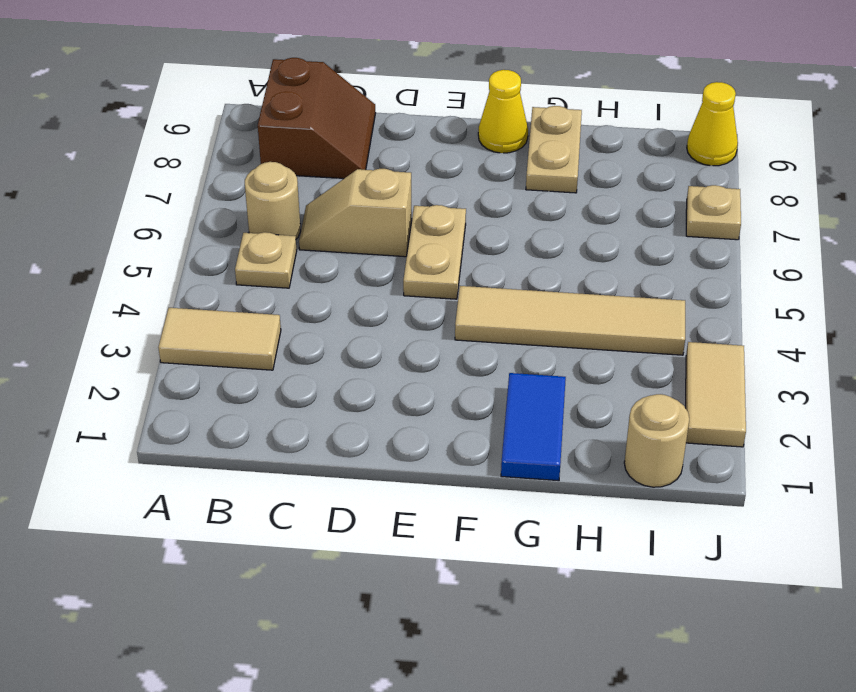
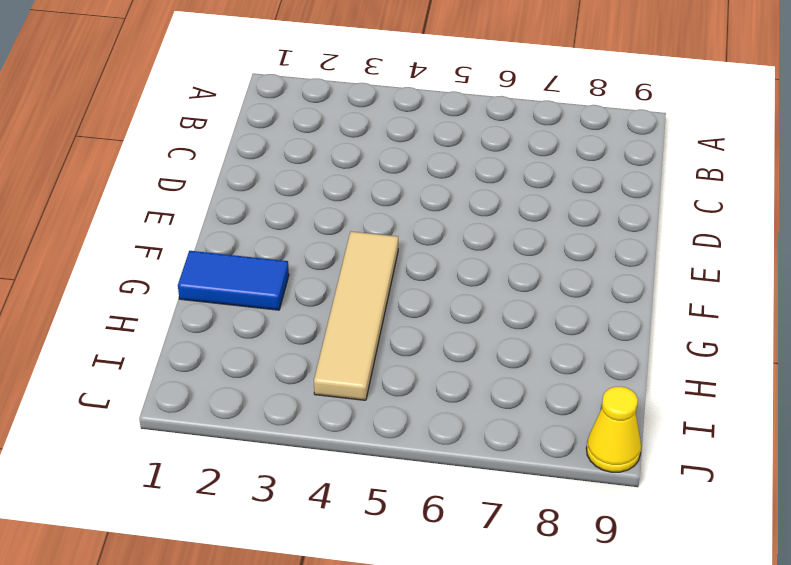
none -> tan 1x2 tile [158,308,281,370]
none -> tan 1x1 plate [235,232,297,288]
none -> tan 1x1 round brick [245,162,300,239]

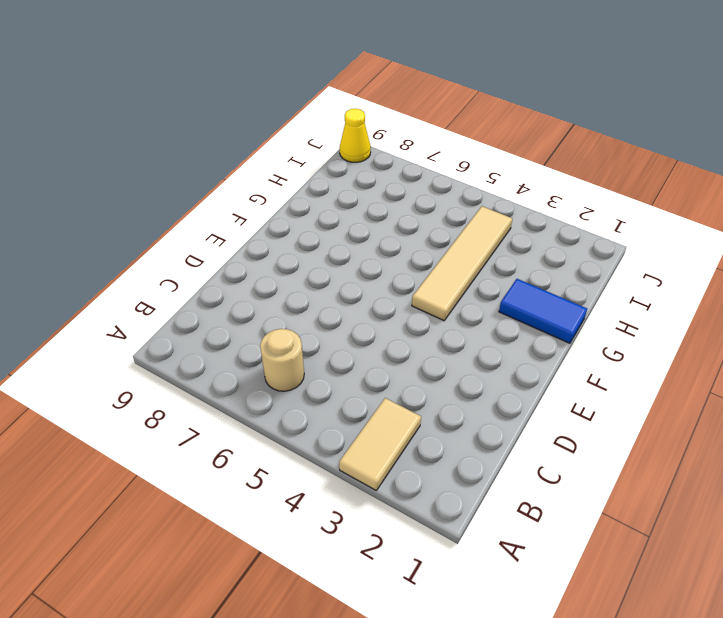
none -> tan 1x1 plate [235,232,297,288]
none -> brown 2x2 slope [258,58,376,179]
none -> tan 1x2 slope [299,169,412,257]

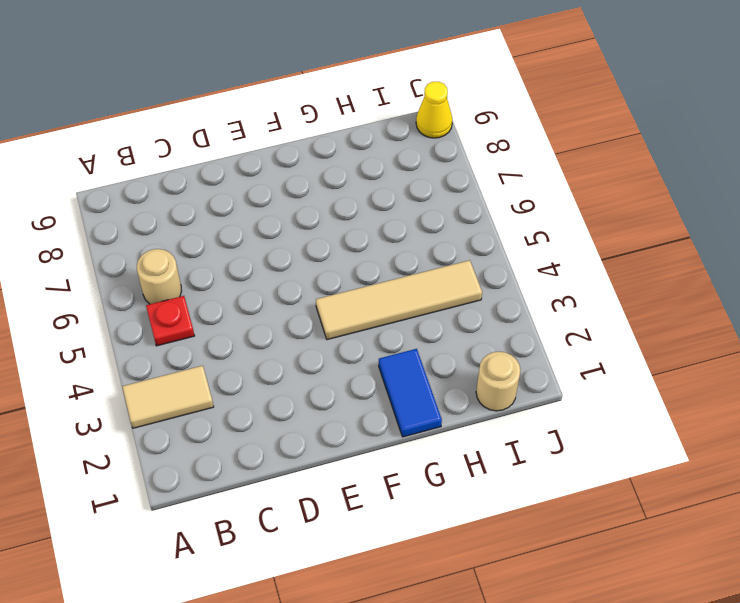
red 1x1 plate [146,296,194,346] -> tan 1x1 plate [235,232,297,288]
none -> brown 2x2 slope [258,58,376,179]
none -> tan 1x2 slope [299,169,412,257]
none -> tan 1x2 plate [403,205,466,299]

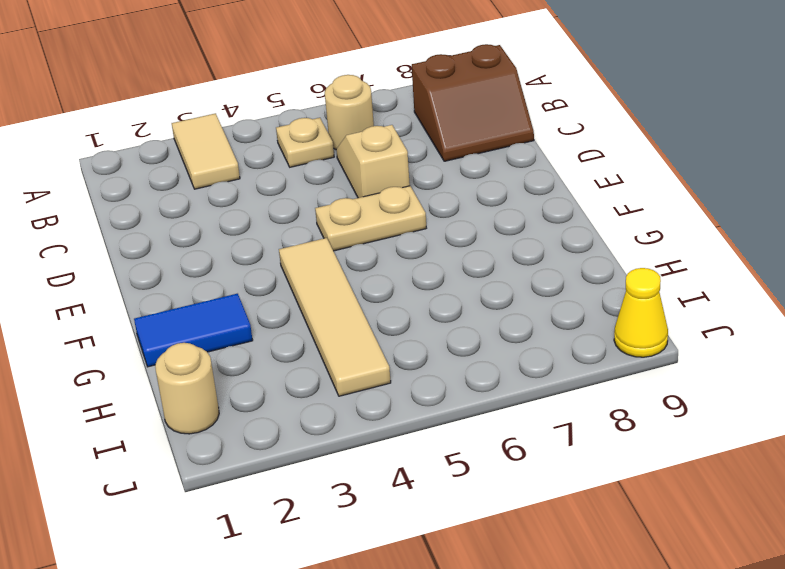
none -> yellow 1x1 cone [478,70,528,153]
none -> tan 1x2 plate [526,106,582,193]
none -> tan 1x2 tile [686,342,746,447]

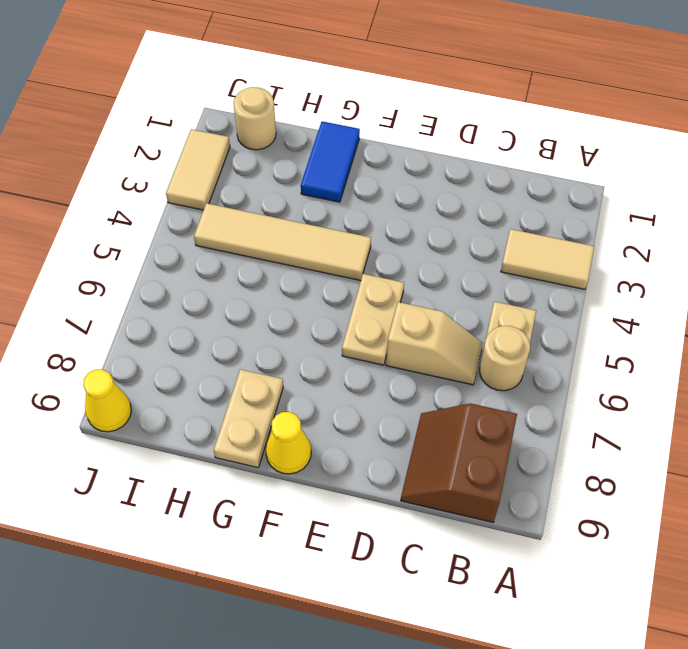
none -> tan 1x1 plate [686,185,741,240]

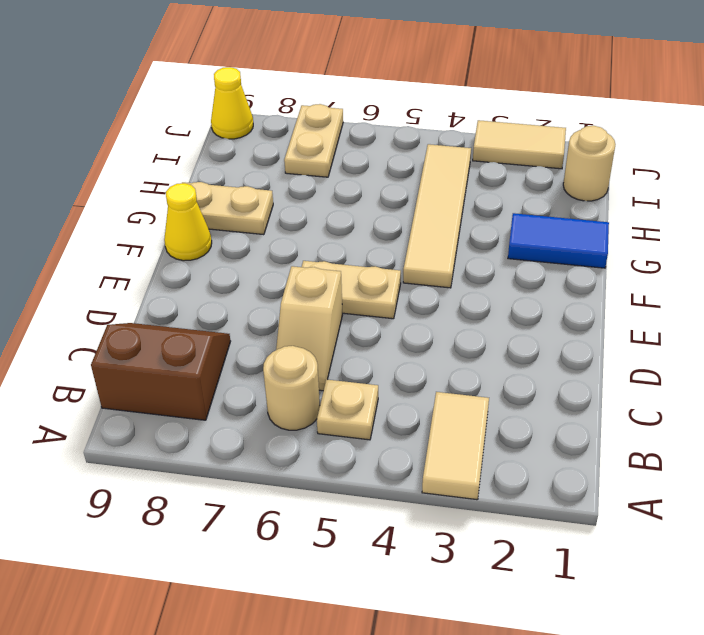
tan 1x2 plate [284,104,343,177] -> tan 1x1 plate [686,185,741,240]

